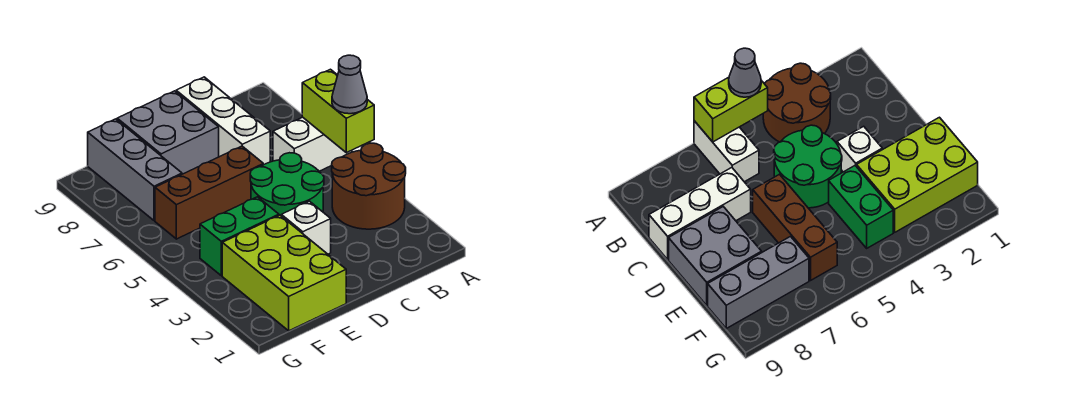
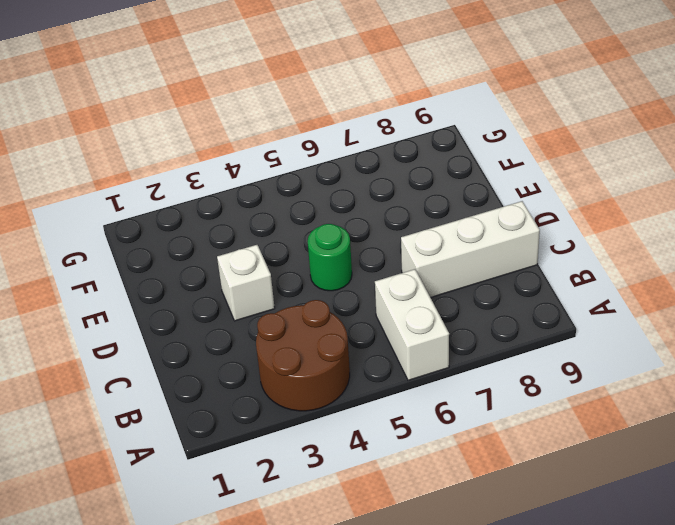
green 1x1 round brick [308,224,352,291] -> green 2x2 round brick [250,153,324,216]
none -> brown 1x3 brick [155,146,263,239]
none -> grey 2x2 brick [117,91,219,174]
none -> lime 2x3 brick [222,215,346,331]

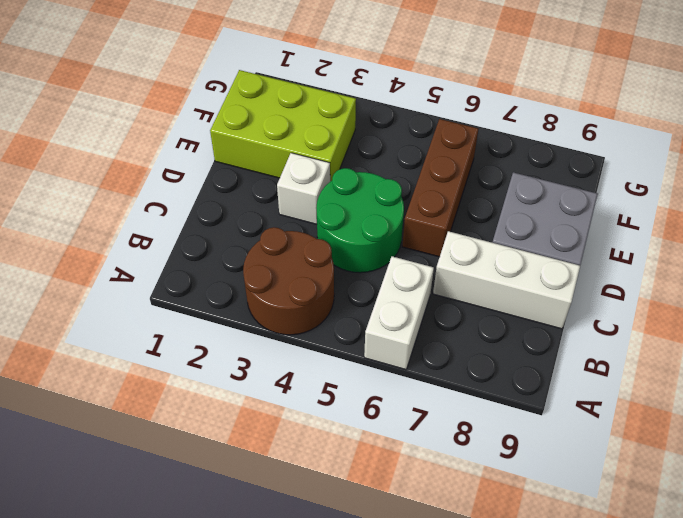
none -> green 1x2 brick [200,197,279,276]
none -> grey 1x3 brick [88,119,182,221]
none -> lime 1x2 brick [302,69,374,153]

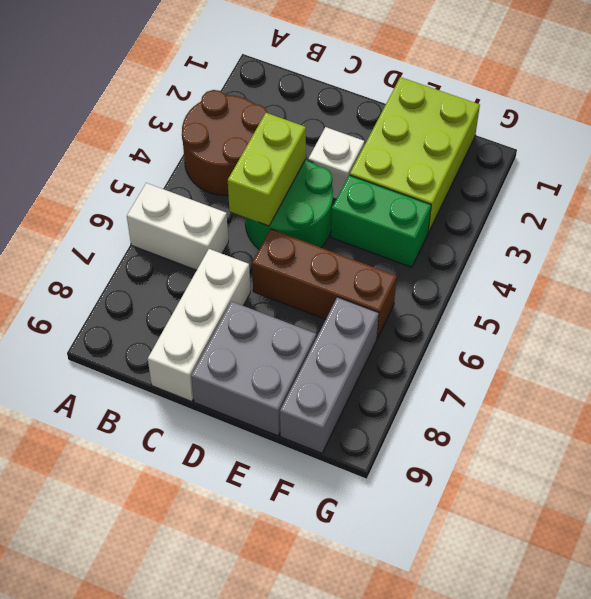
lime 1x2 brick [228,113,306,226] -> lime 1x2 brick moved to [302,69,374,153]
none -> grey 1x1 cone [332,55,367,114]

